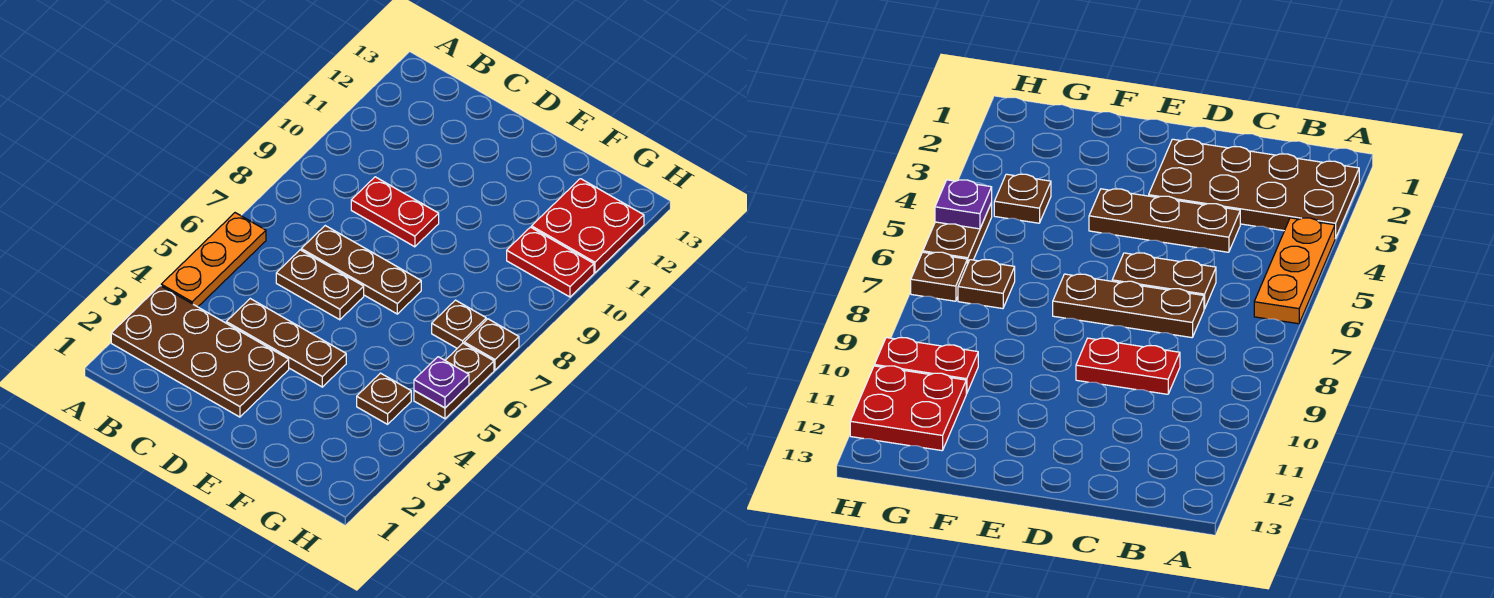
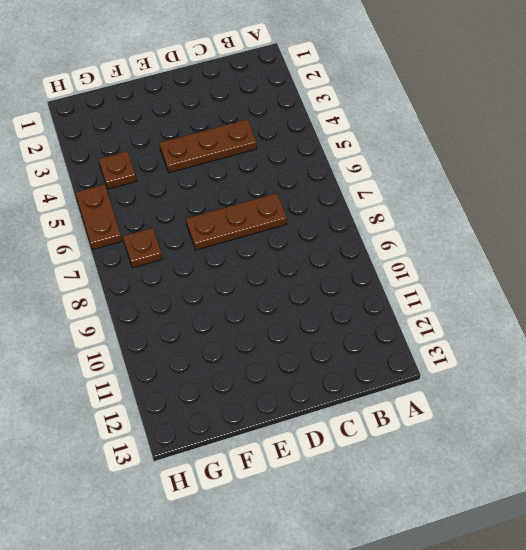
none -> brown 2x4 plate [111,286,289,417]
none -> orange 1x3 plate [161,213,266,307]
none -> brown 1x2 plate [276,250,364,320]

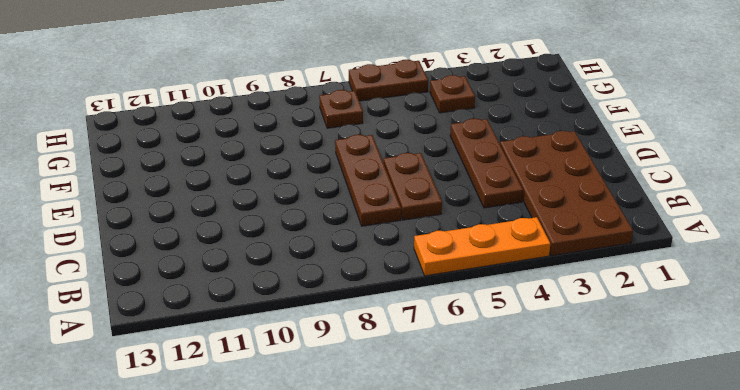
none -> red 1x2 plate [351,177,439,247]
none -> red 1x2 plate [507,227,594,297]
none -> red 2x2 plate [532,179,644,273]

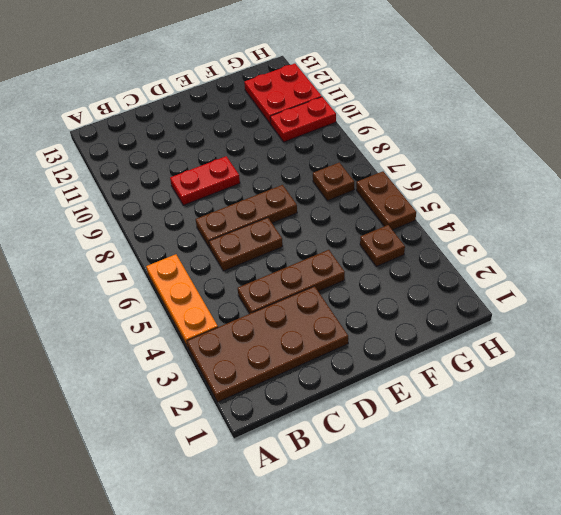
none -> brown 1x1 plate [464,319,519,370]
none -> purple 1x1 plate [414,357,469,408]

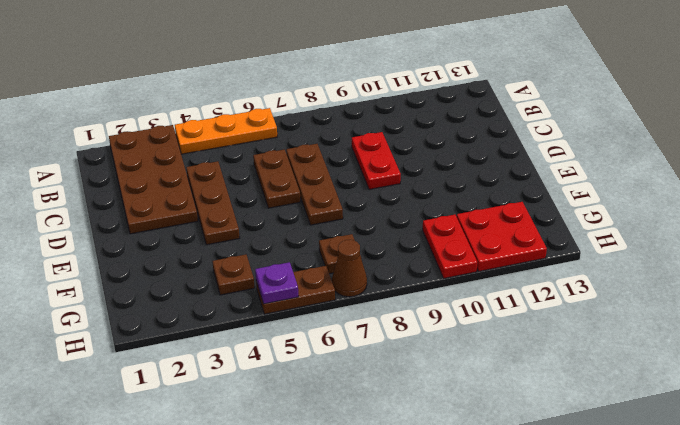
brown 1x1 cone [332,240,367,297] -> brown 1x1 plate [464,319,519,370]

